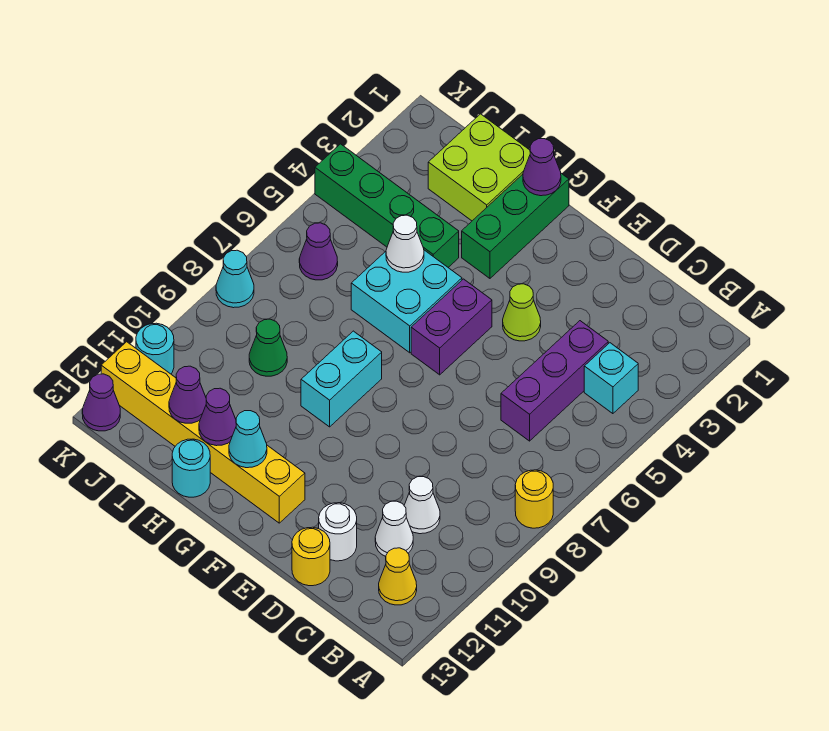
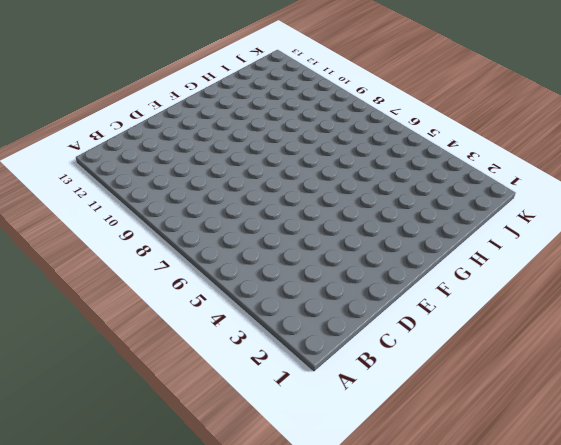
none -> yellow 1x1 round brick [515,470,553,528]
none -> cyan 1x1 brick [584,343,638,414]
none -> yellow 1x1 cone [379,548,417,605]

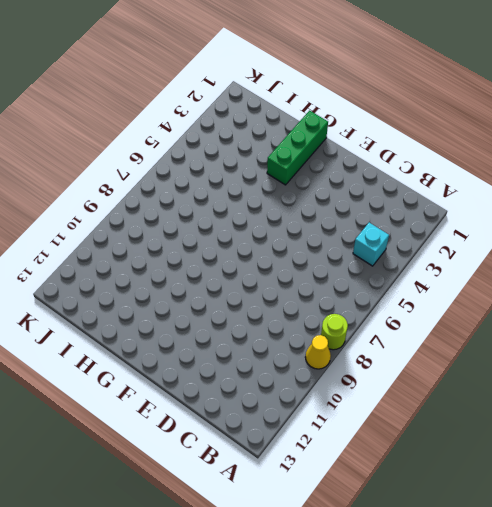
lime 1x1 round brick [321,314,348,350] -> yellow 1x1 round brick [515,470,553,528]
yellow 1x1 cone [305,335,331,369] -> yellow 1x1 cone moved to [379,548,417,605]
none -> purple 1x3 brick [501,321,608,441]
none -> white 1x1 cone [404,477,440,534]
none -> white 1x1 cone [375,501,413,556]

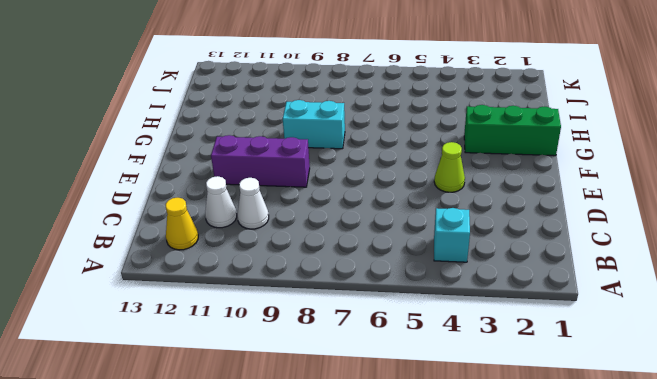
purple 1x3 brick [211,135,310,187] -> purple 1x3 brick moved to [501,321,608,441]
none -> yellow 1x1 round brick [515,470,553,528]
none -> white 1x1 round brick [319,503,357,561]
none -> yellow 1x1 round brick [292,527,330,586]

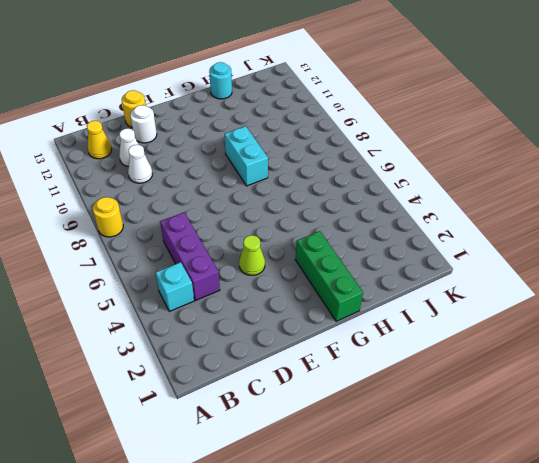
none -> purple 1x2 brick [411,279,492,375]
none -> yellow 1x6 brick [101,342,305,523]
none -> cyan 2x2 brick [351,250,462,353]

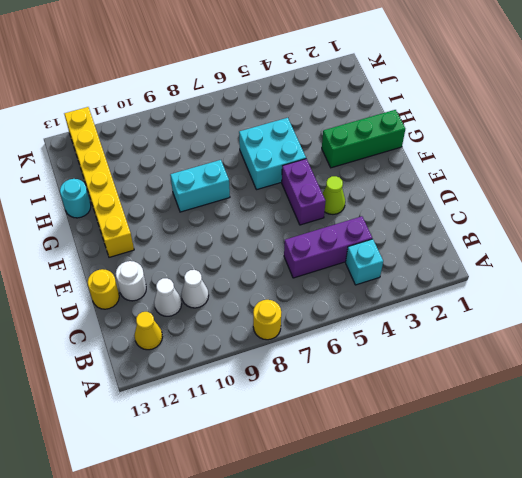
purple 1x2 brick [282,159,325,225] -> purple 1x2 brick turned to [411,279,492,375]
none -> lime 2x2 brick [428,114,530,221]
none -> green 1x4 brick [315,144,459,267]
none -> green 1x1 cone [249,319,287,376]

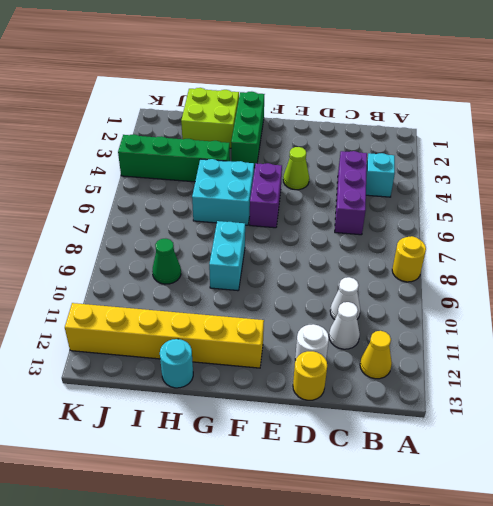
none -> purple 1x1 cone [299,223,338,280]
none -> cyan 1x1 cone [216,250,254,308]
none -> cyan 1x1 round brick [136,323,174,374]

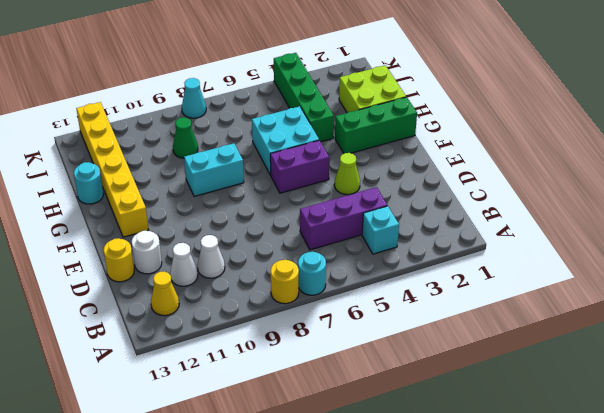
cyan 1x1 round brick [298,252,326,295] -> cyan 1x1 round brick moved to [136,323,174,374]
none -> purple 1x1 cone [299,223,338,280]
none -> purple 1x1 cone [82,374,120,431]
none -> purple 1x1 cone [523,139,561,196]

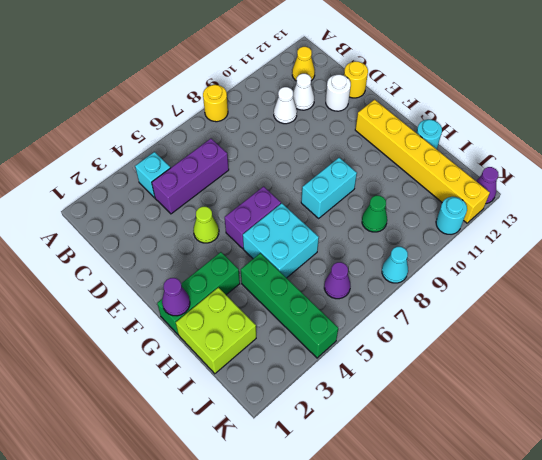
none -> cyan 1x1 cone [229,411,267,468]
none -> white 1x1 cone [386,215,424,272]
none -> purple 1x1 cone [199,388,236,446]

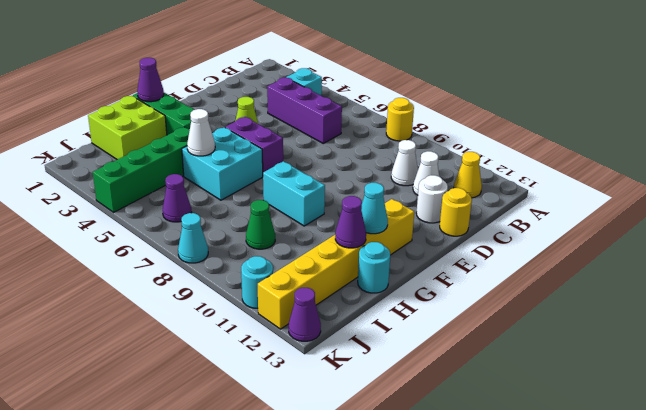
none -> purple 1x1 cone [169,366,206,423]

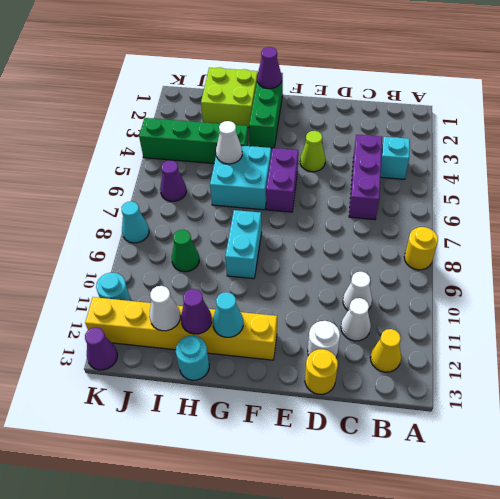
white 1x1 cone [149,286,180,331] -> purple 1x1 cone [169,366,206,423]

